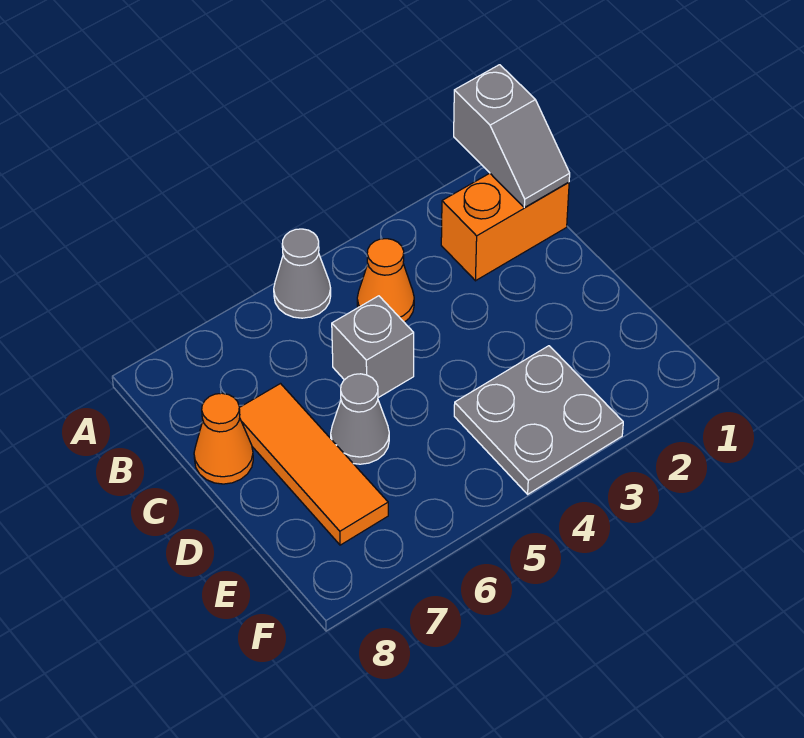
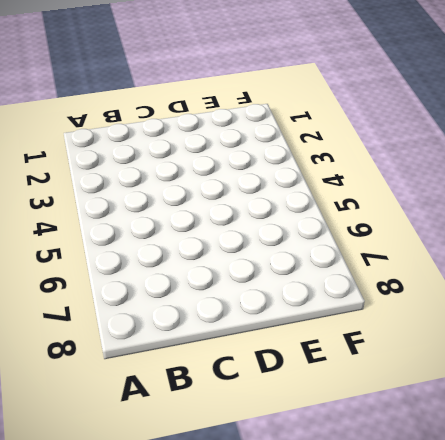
none -> grey 1x1 cone [274,229,331,318]
none -> orange 1x2 brick [441,173,569,281]

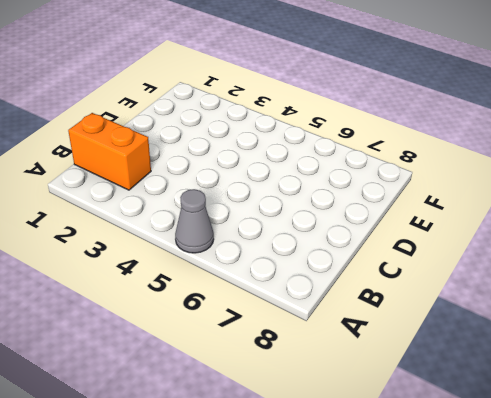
none -> orange 1x1 cone [357,239,414,322]
none -> grey 1x1 brick [332,296,414,398]

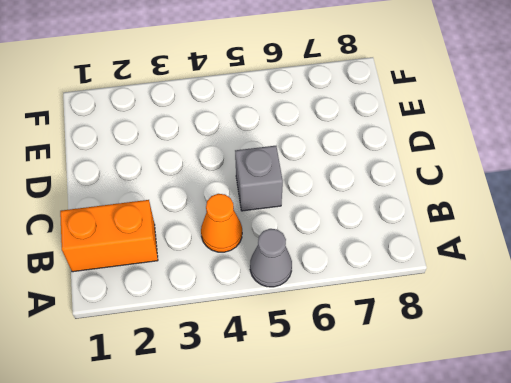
none -> orange 1x3 tile [239,384,388,545]
none -> orange 1x1 cone [194,393,253,484]

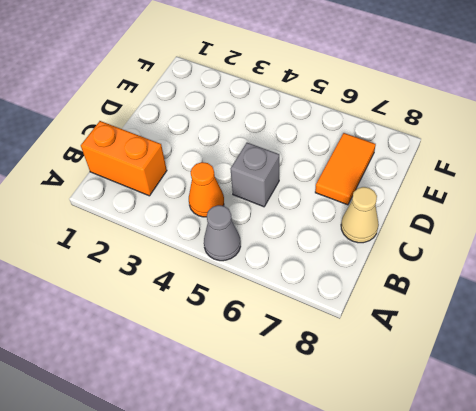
tan 1x1 cone [341,187,379,243] -> orange 1x1 cone [194,393,253,484]
orange 1x2 tile [315,133,376,205] -> orange 1x3 tile [239,384,388,545]
none -> grey 1x1 cone [331,374,389,464]
none -> grey 2x2 plate [454,346,623,494]

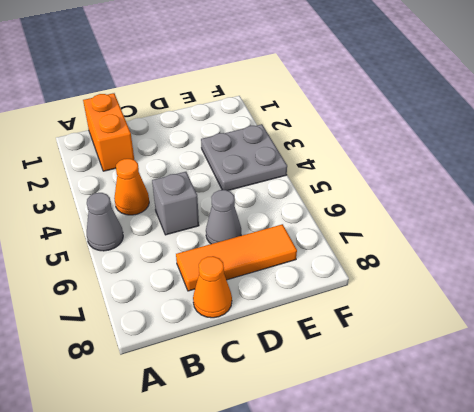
none -> grey 1x2 slope [454,65,570,208]

